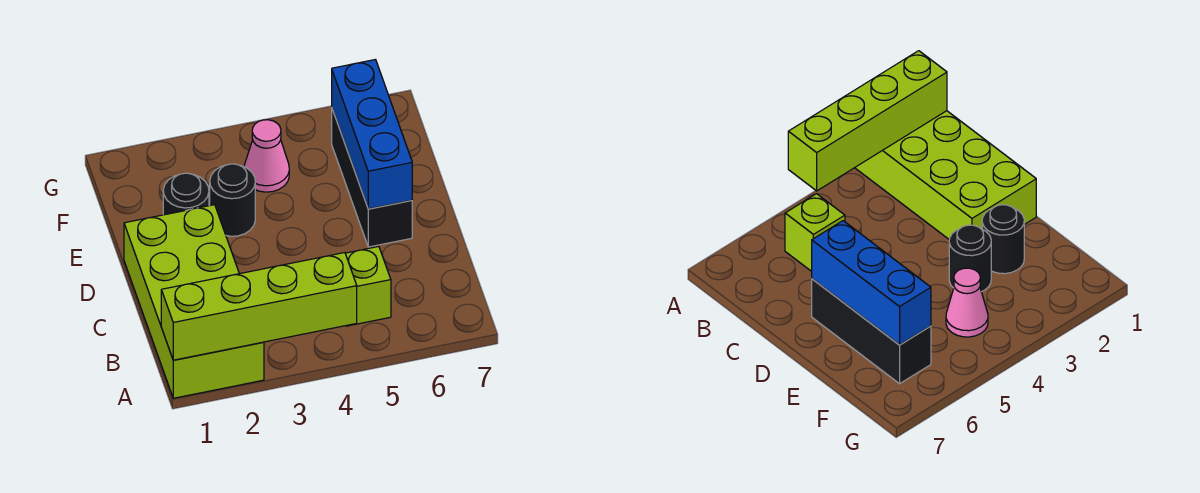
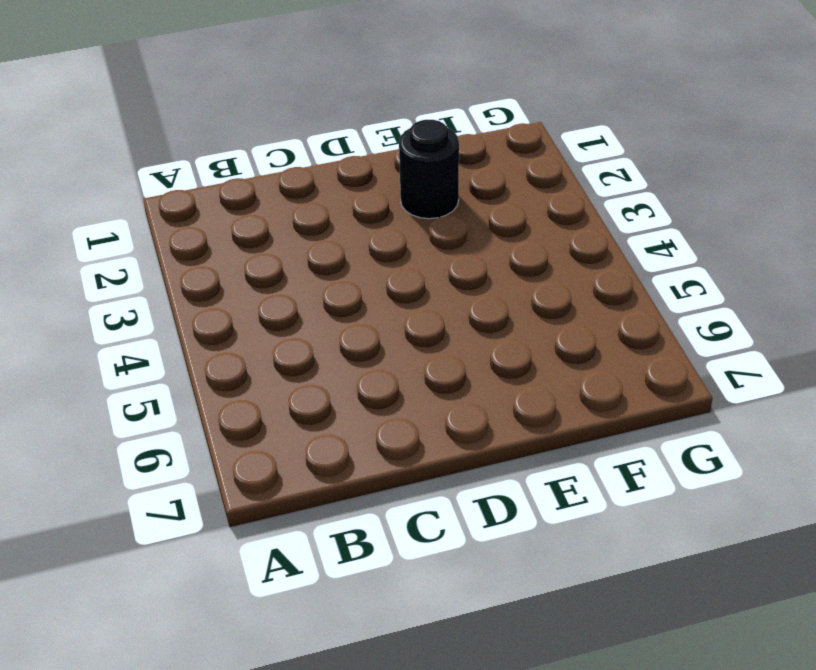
none -> lime 2x4 brick [124,205,264,398]
none -> lime 1x1 brick [345,246,391,326]

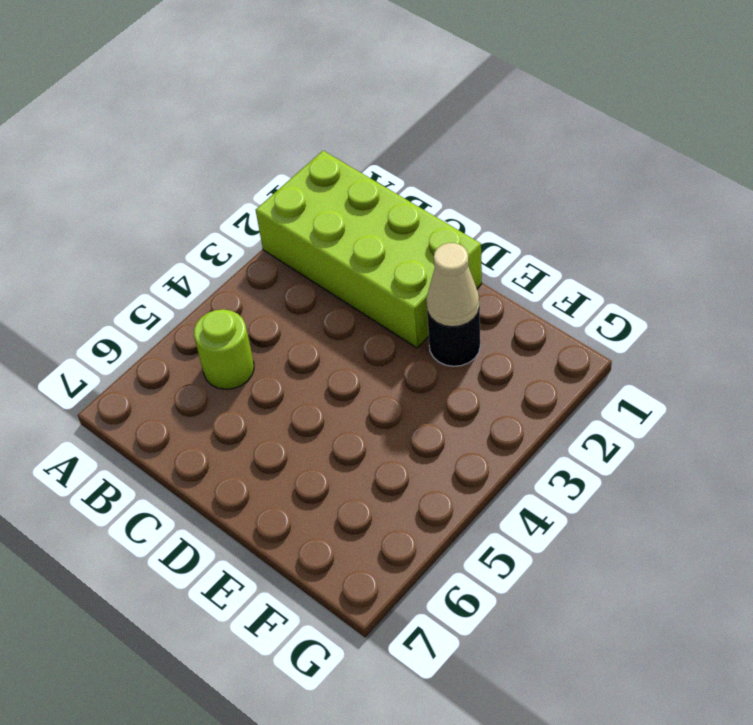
lime 1x1 round brick [194,309,254,389] -> lime 1x1 brick [345,246,391,326]
tan 1x1 cone [426,243,479,327] -> none
none -> black 1x3 brick [332,109,412,247]
none -> black 1x1 round brick [210,164,255,236]

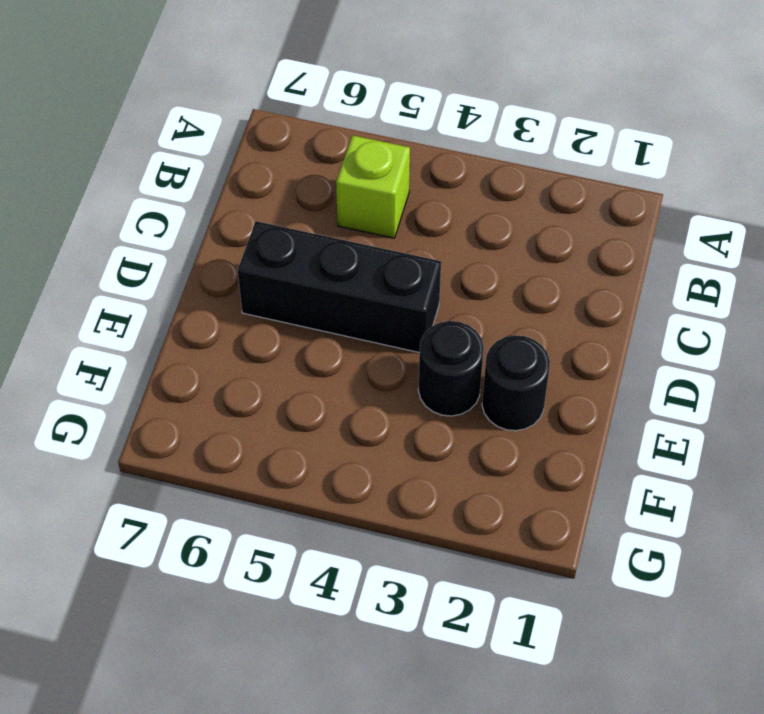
black 1x3 brick [238,221,441,353] -> black 1x3 brick turned to [332,109,412,247]
none -> lime 2x4 brick [124,205,264,398]
none -> pink 1x1 cone [244,120,289,192]

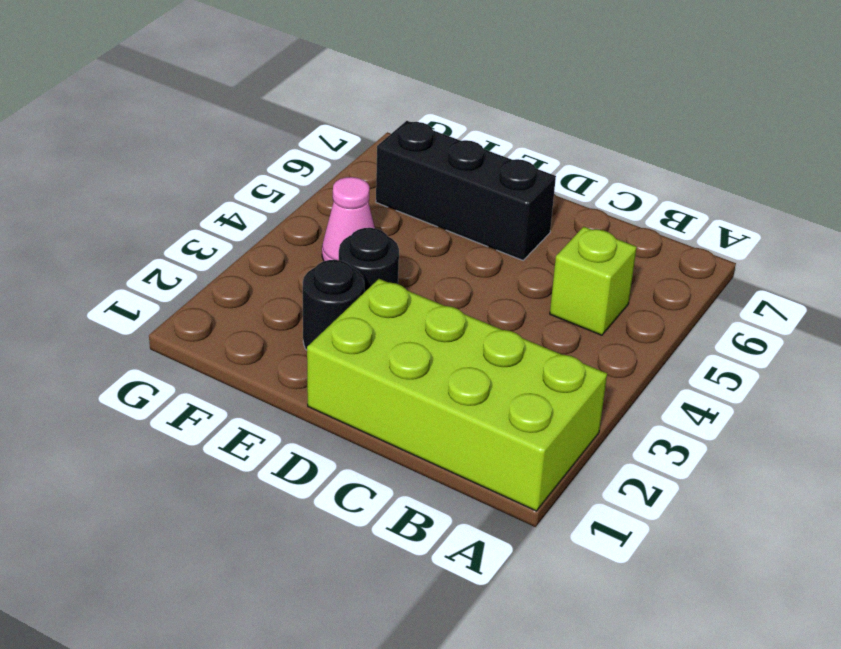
none -> lime 1x4 brick [161,253,357,360]
none -> blue 1x3 brick [332,60,412,209]

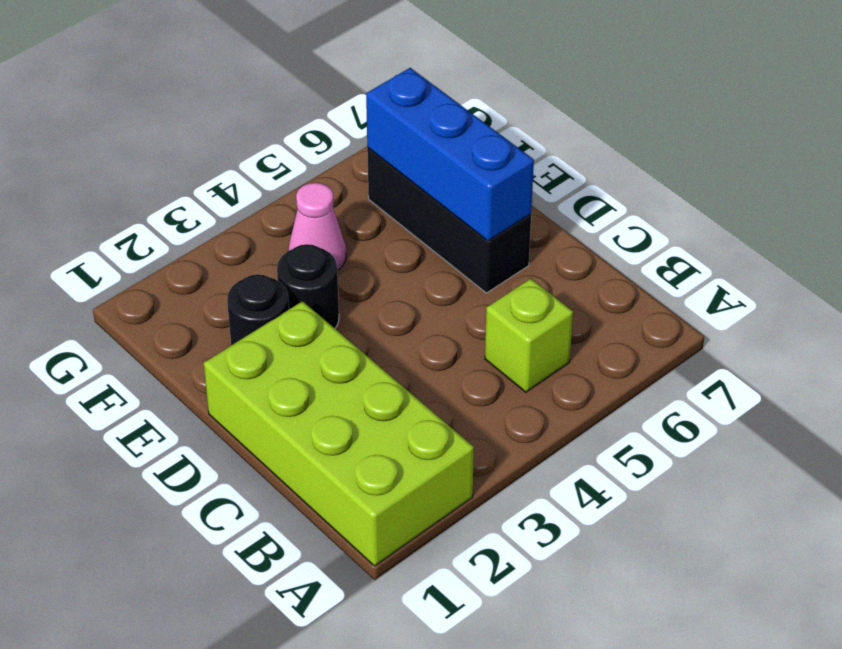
none -> lime 1x4 brick [161,253,357,360]

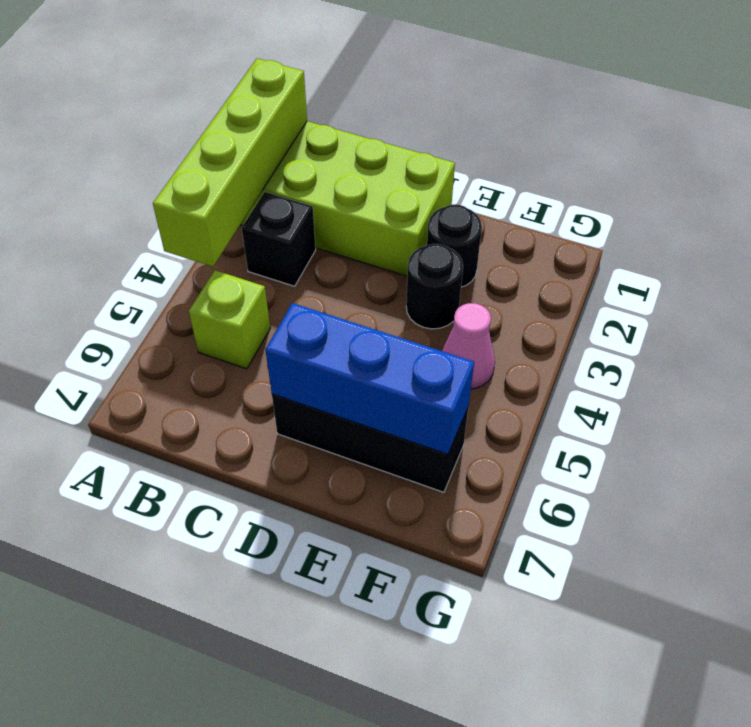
black 1x1 brick [242,192,316,286] -> none

